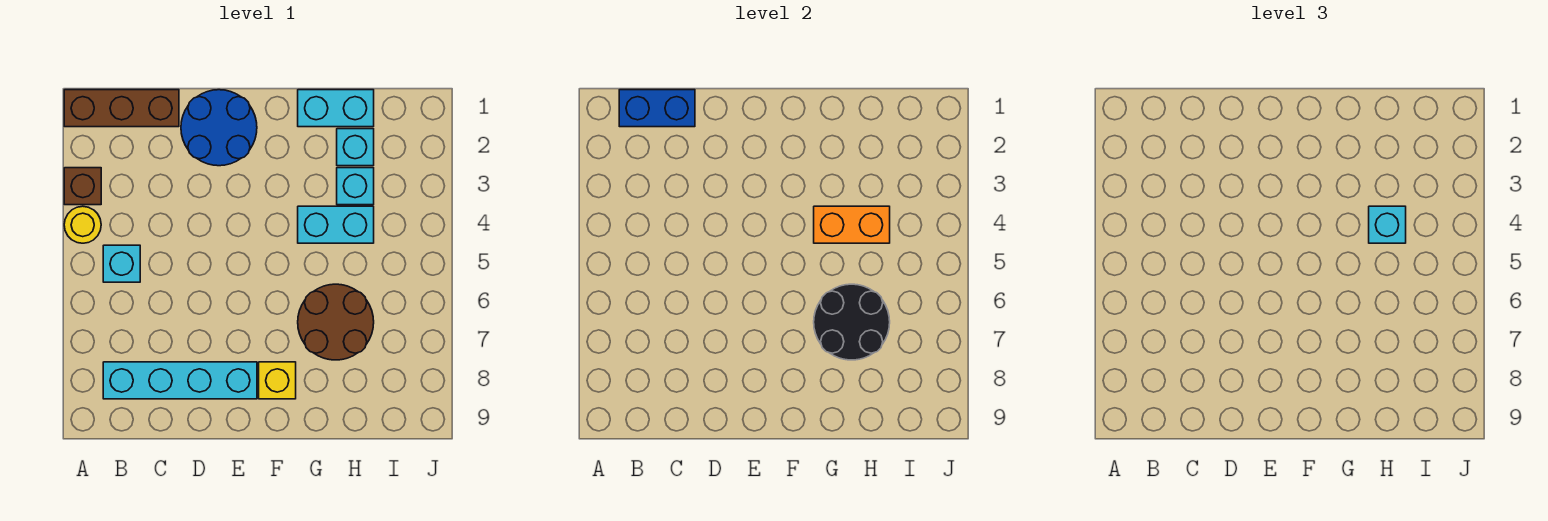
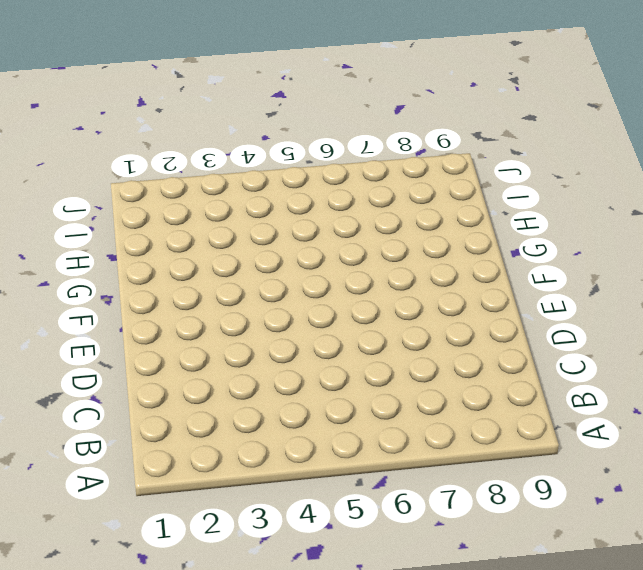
none -> brown 1x3 brick [64,90,179,127]
none -> brown 1x1 brick [64,168,101,205]
none -> yellow 1x1 round brick [64,206,101,243]

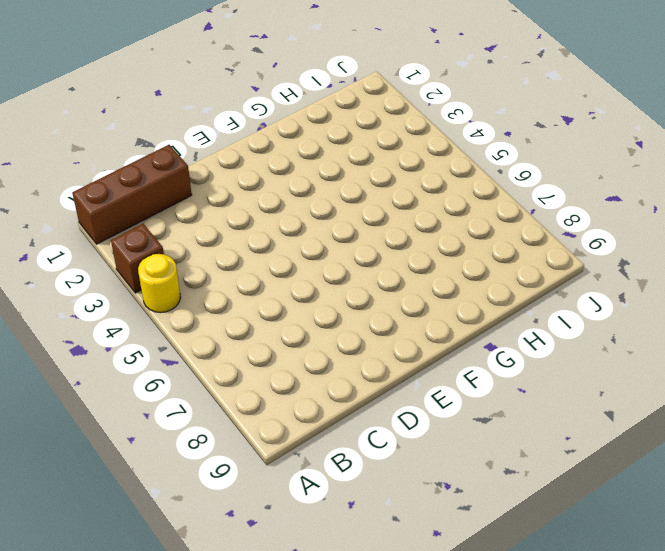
none -> cyan 1x1 brick [103,245,140,282]
none -> cyan 1x4 brick [103,362,257,399]
none -> blue 2x2 round brick [181,90,257,166]

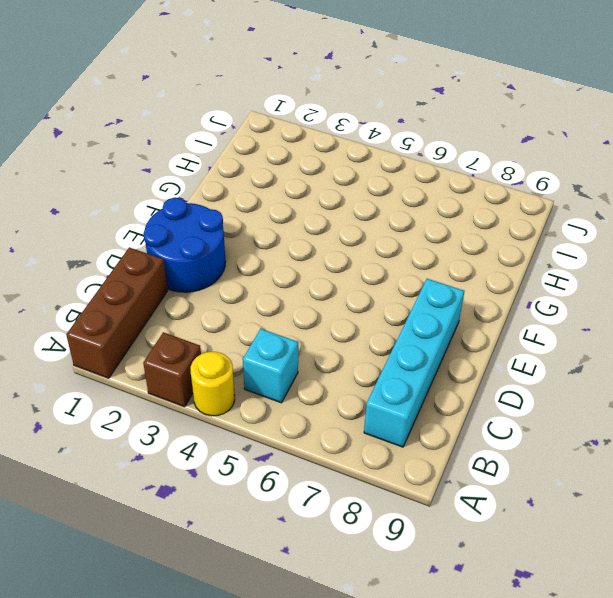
none -> yellow 1x1 brick [259,362,296,399]
none -> cyan 1x2 brick [298,90,374,127]
none -> cyan 1x2 brick [298,206,374,243]

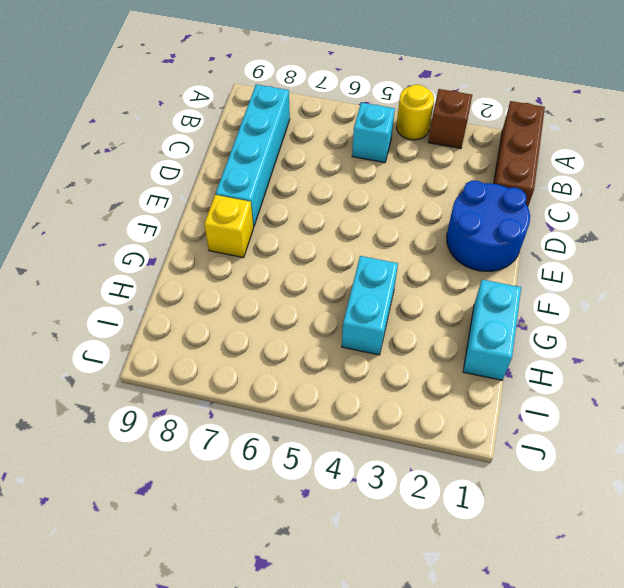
none -> brown 2x2 round brick [298,284,374,360]
none -> cyan 1x1 brick [337,129,374,166]
none -> cyan 1x1 brick [337,168,374,205]

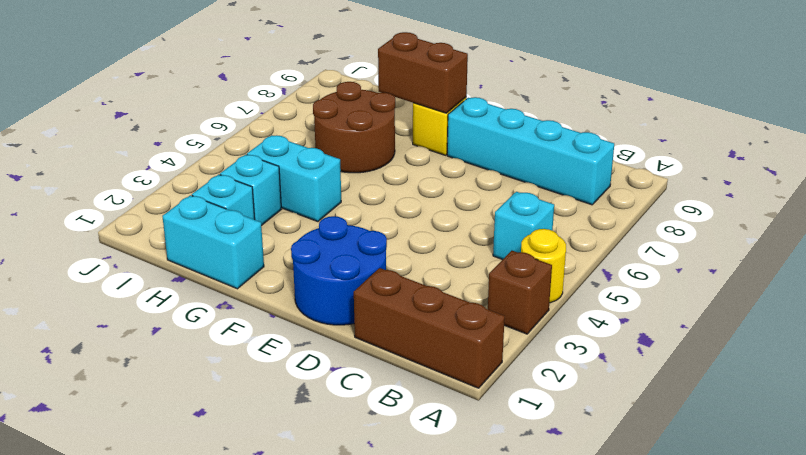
brown 1x2 brick [378,32,468,113] -> none
none -> blue 1x2 brick [619,90,695,127]
none -> orange 1x2 brick [814,206,890,243]
none -> black 2x2 round brick [814,284,890,360]

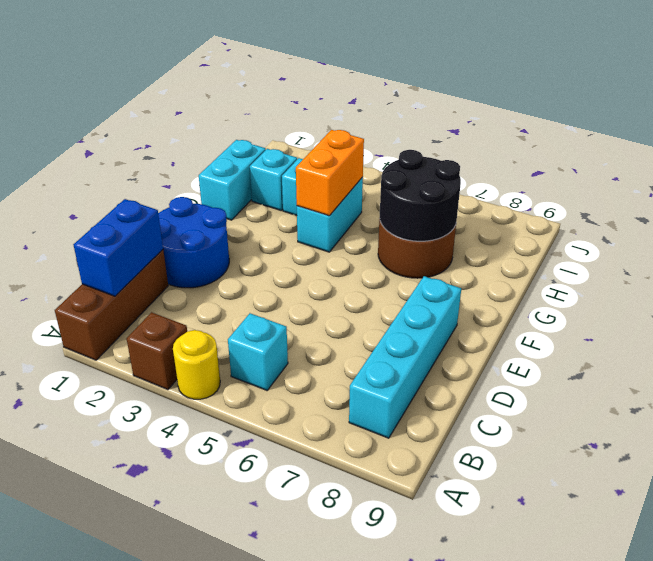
none -> yellow 1x1 brick [259,362,296,399]
none -> cyan 1x1 brick [1369,206,1406,243]

